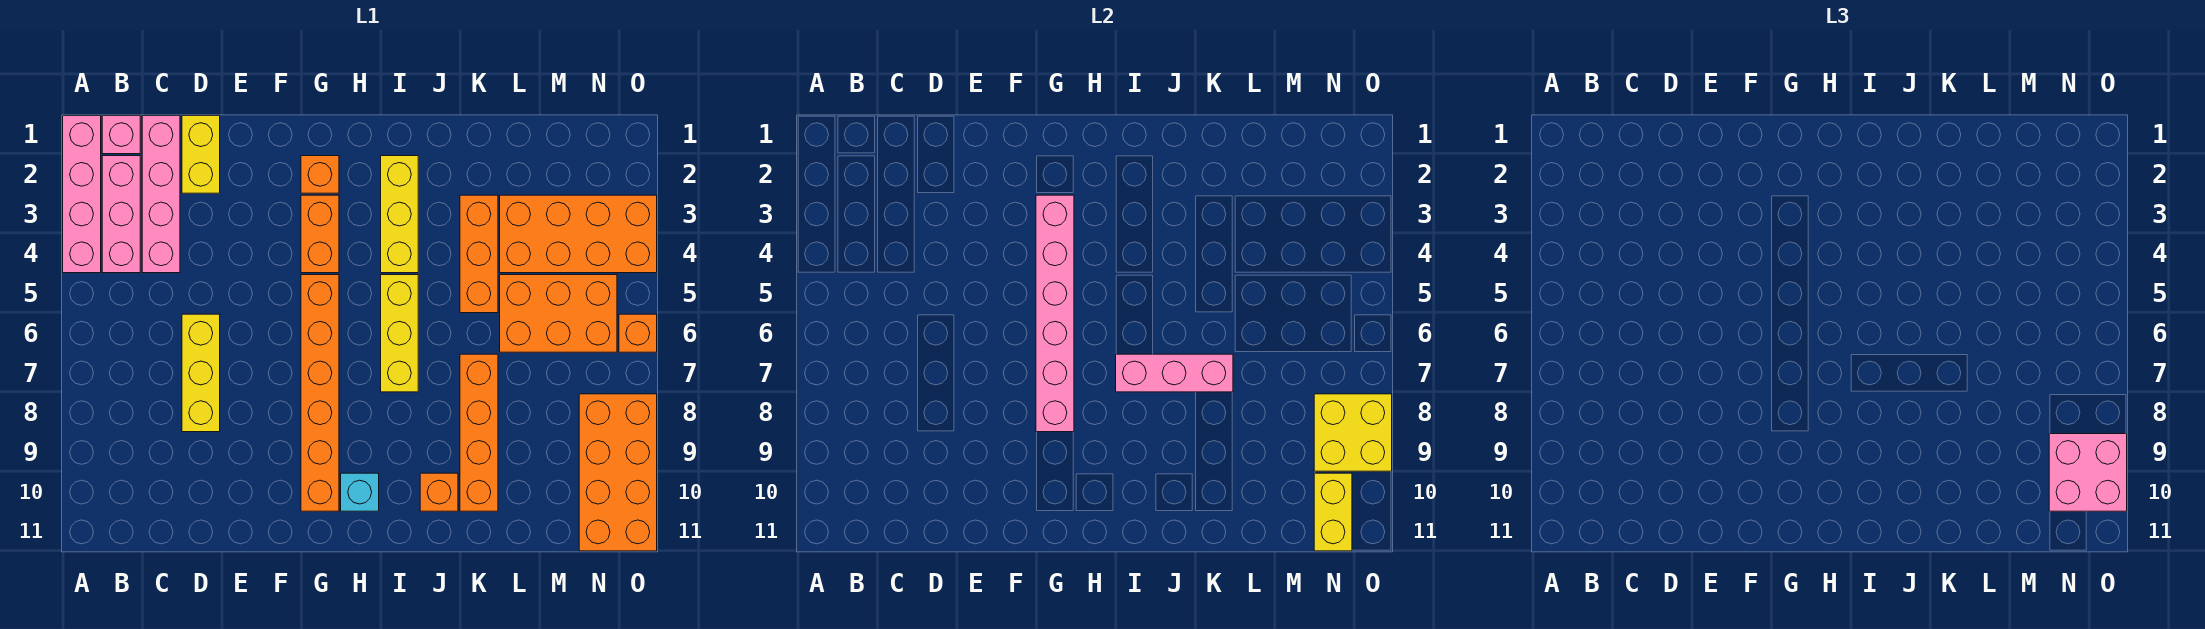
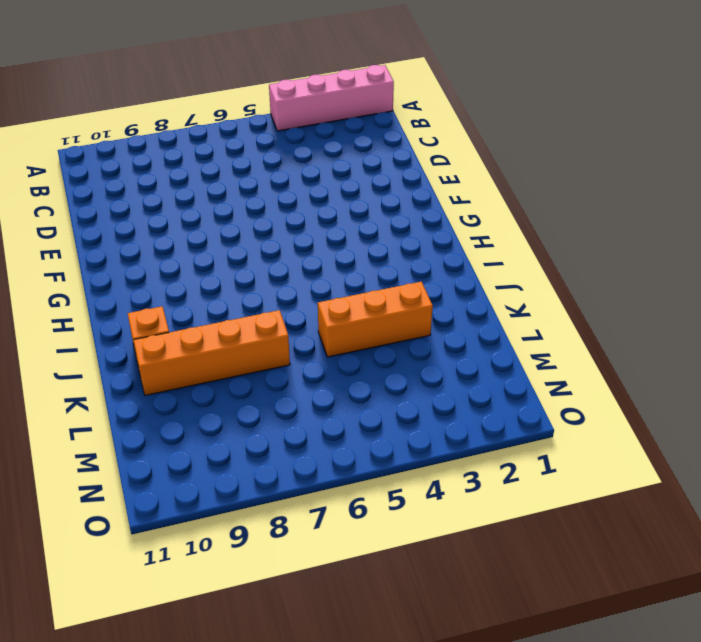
none -> pink 1x1 brick [102,116,140,154]
none -> pink 1x3 brick [102,156,140,273]
none -> pink 1x4 brick [142,116,180,273]

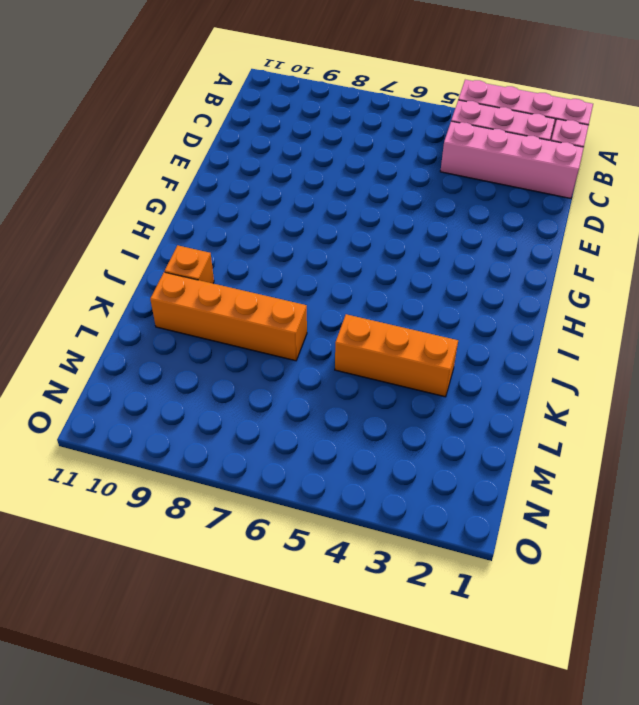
none -> yellow 1x2 brick [182,116,220,193]
none -> yellow 1x3 brick [182,314,220,432]
none -> orange 1x1 brick [301,156,339,193]

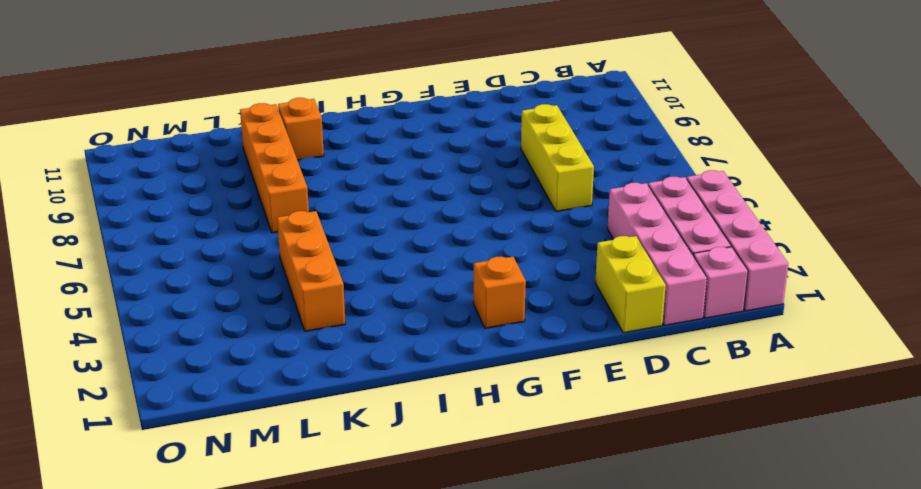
none -> orange 1x2 brick [301,195,339,273]
none -> orange 1x6 brick [301,275,339,511]
none -> cyan 1x1 brick [341,473,379,511]

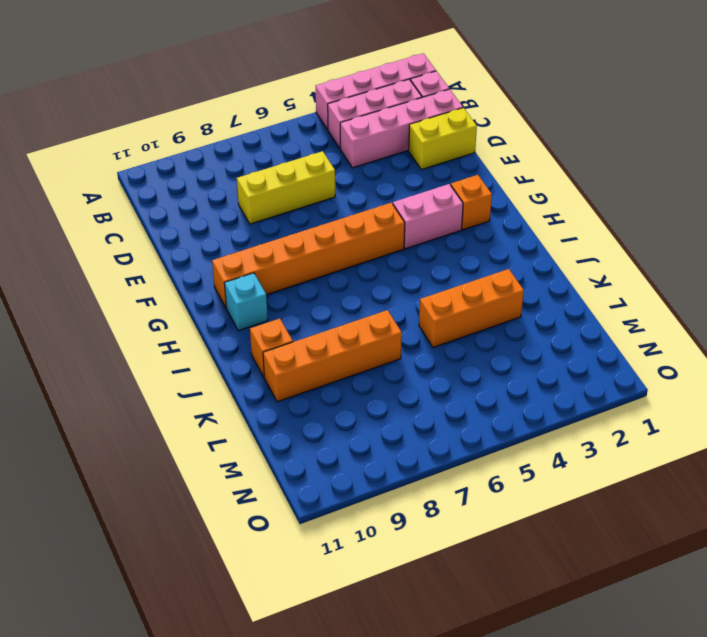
pink 1x2 brick [393,184,463,249] -> orange 1x2 brick [301,195,339,273]
none -> yellow 1x3 brick [381,156,418,273]
none -> yellow 1x3 brick [381,275,418,392]
none -> orange 2x4 brick [500,195,657,273]

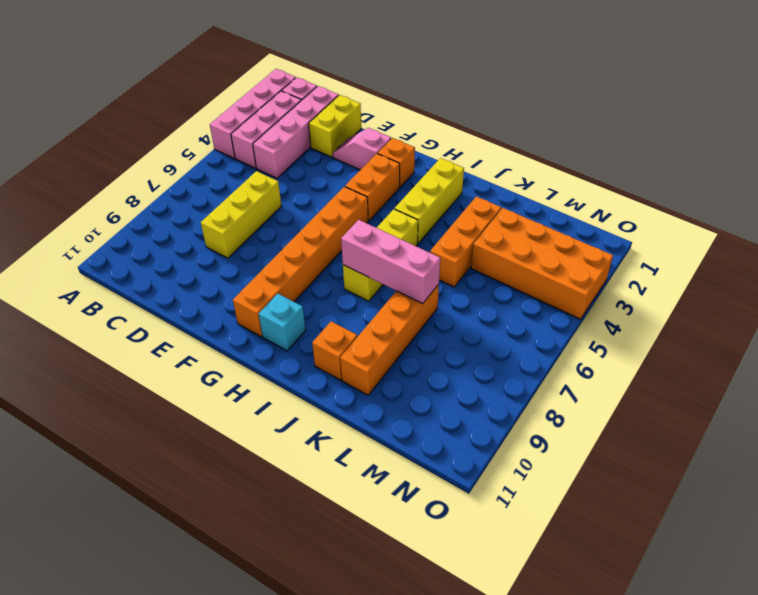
pink 1x2 slope [333,128,391,170] -> none
none -> orange 2x3 brick [500,275,617,352]
none -> orange 2x4 brick [579,394,657,551]
none -> orange 1x1 brick [619,314,657,352]

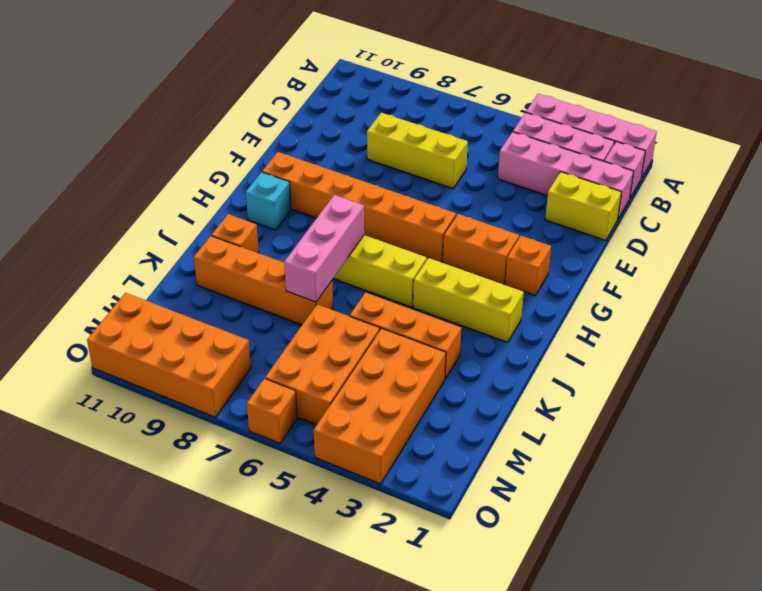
none -> pink 1x6 brick [1036,195,1074,432]
none -> yellow 2x2 brick [1314,394,1392,471]
none -> yellow 1x2 brick [1314,473,1352,551]

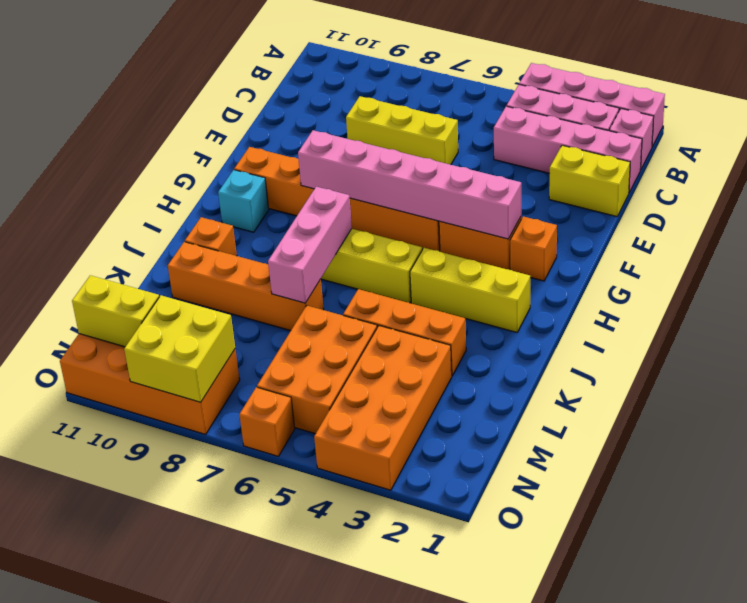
none -> pink 2x2 brick [2049,434,2127,511]

